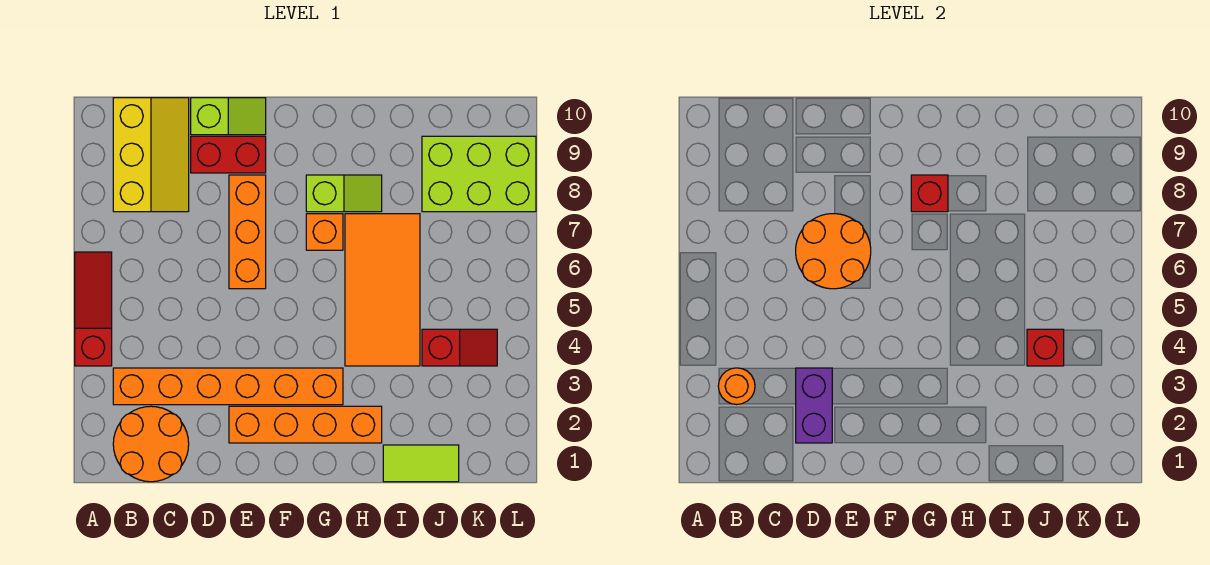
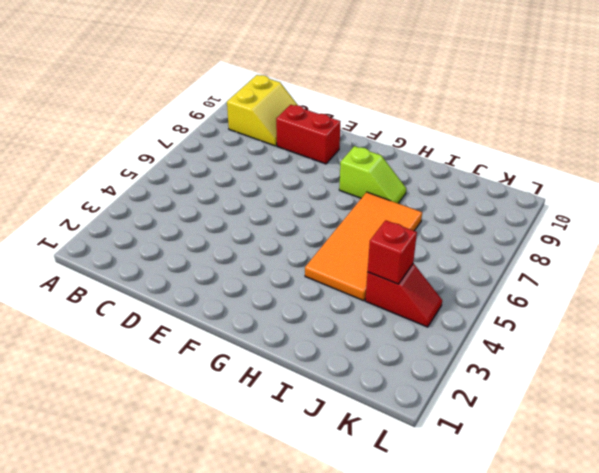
yellow 2x2 slope [227,75,297,146] -> yellow 2x3 slope [113,98,189,212]
none -> red 1x3 slope [75,252,112,366]
none -> orange 2x2 round brick [113,406,189,482]
none -> orange 1x6 brick [113,368,343,405]

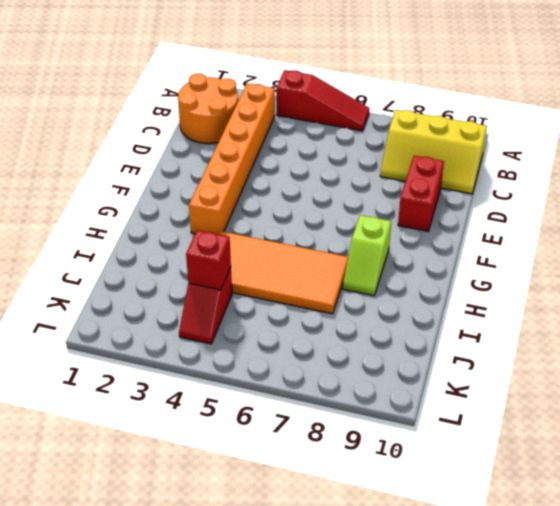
none -> lime 1x2 slope [191,98,266,135]
none -> orange 1x4 brick [229,406,382,443]
none -> orange 1x3 brick [229,175,266,289]

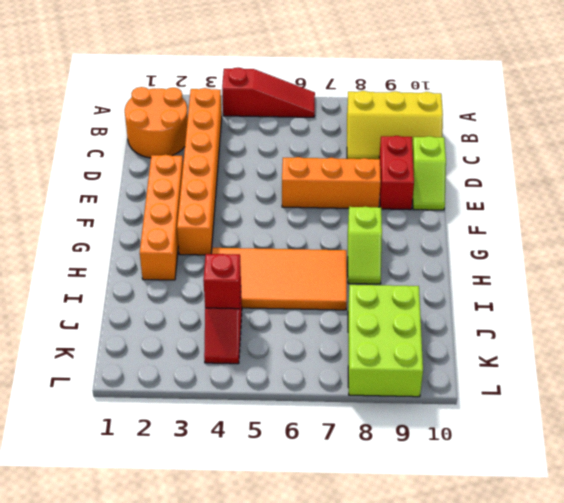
none -> orange 1x1 brick [306,214,343,250]
none -> lime 1x2 tile [383,445,459,482]
none -> orange 1x1 round brick [718,368,755,405]

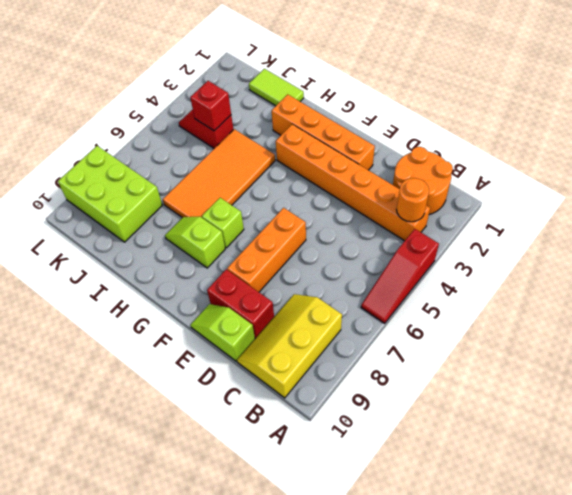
lime 1x1 brick [202,198,244,248] -> orange 1x1 brick [306,214,343,250]
none -> purple 1x2 brick [796,368,832,443]
none -> orange 2x2 round brick [796,214,871,289]
none -> red 1x1 brick [911,175,948,212]

